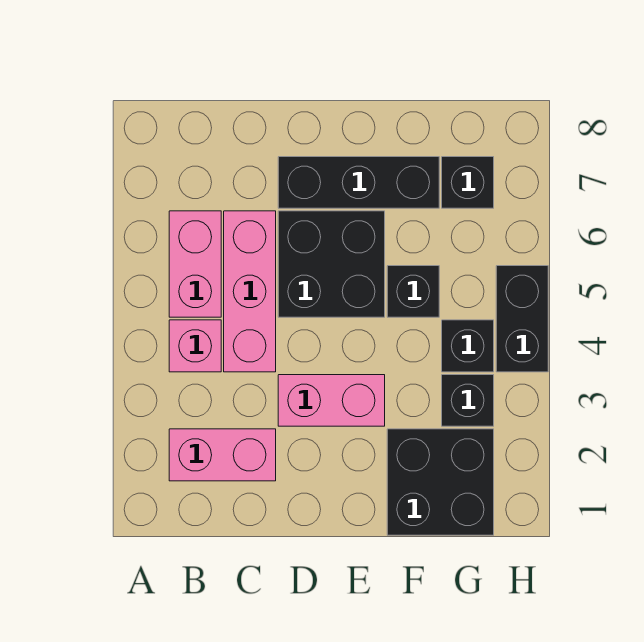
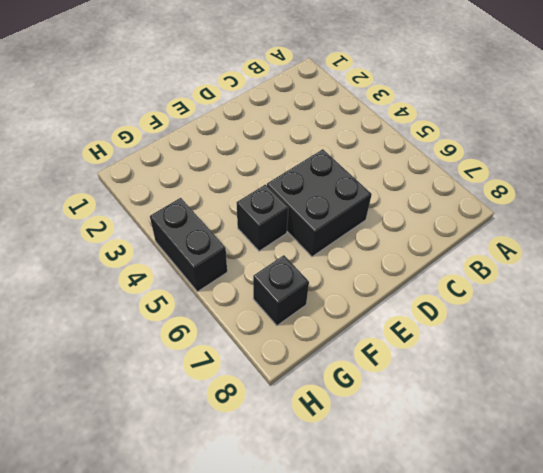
none -> pink 1x2 brick [169,429,276,481]
none -> pink 1x1 brick [169,320,221,372]
none -> pink 1x2 brick [169,211,221,317]

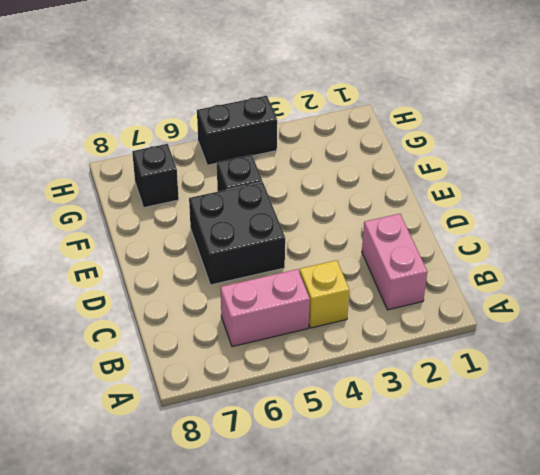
yellow 1x1 brick [300,260,349,328] -> pink 1x1 brick [169,320,221,372]
none -> pink 1x3 brick [224,211,276,372]
none -> pink 1x2 brick [278,375,385,426]
none -> black 1x3 brick [278,157,439,208]

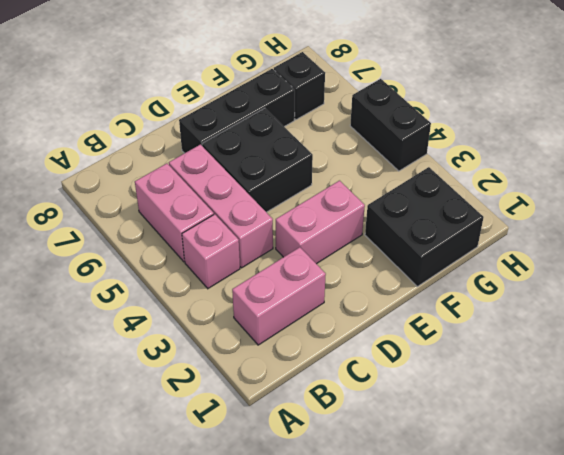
none -> black 1x1 brick [387,266,439,317]
none -> black 1x1 brick [442,375,494,426]
none -> black 1x1 brick [442,320,494,372]

